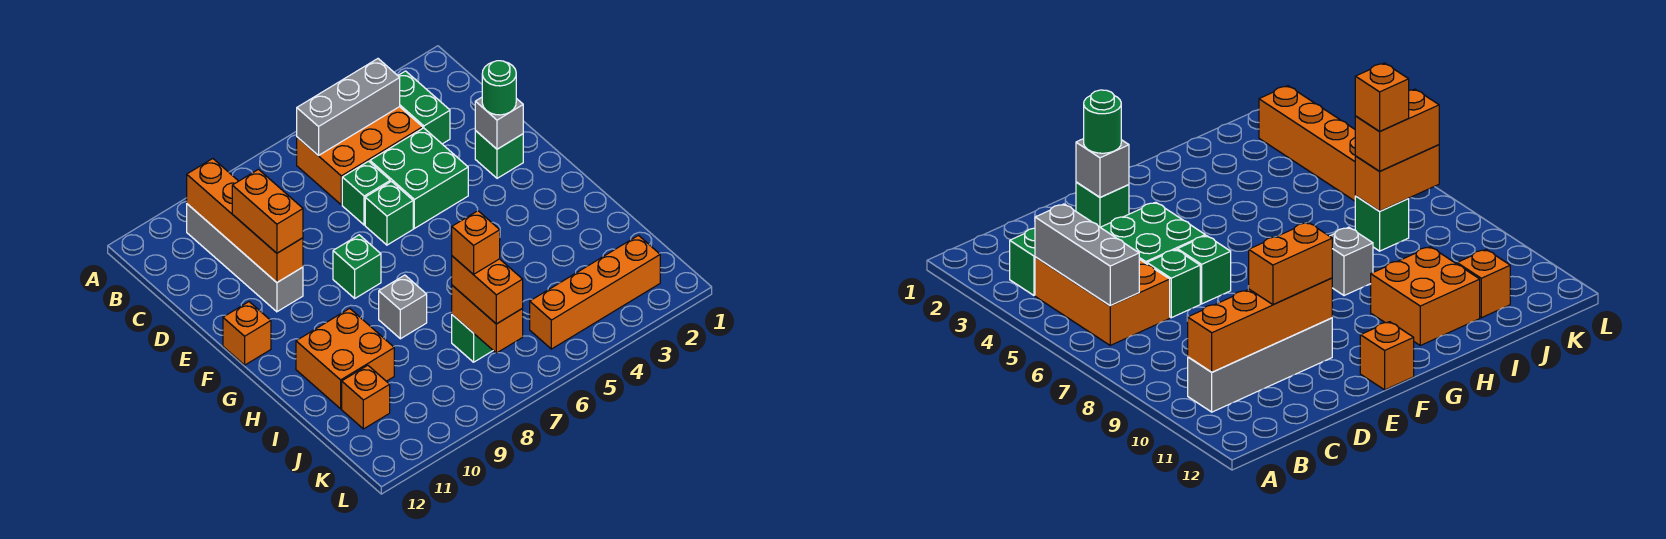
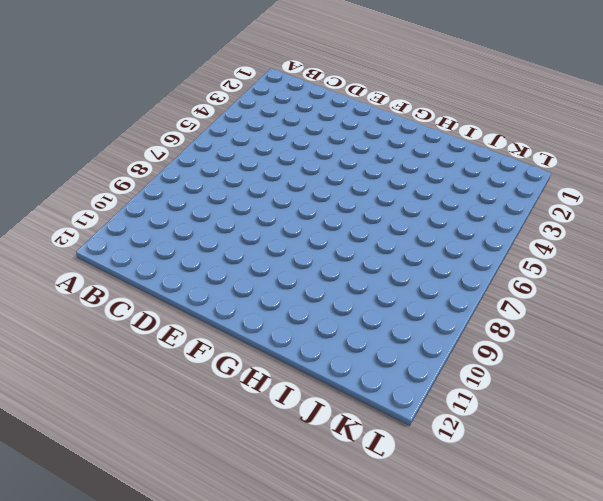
none -> green 1x2 brick [398,71,450,144]
none -> orange 2x3 brick [297,107,423,205]
none -> grey 1x4 brick [187,204,303,312]

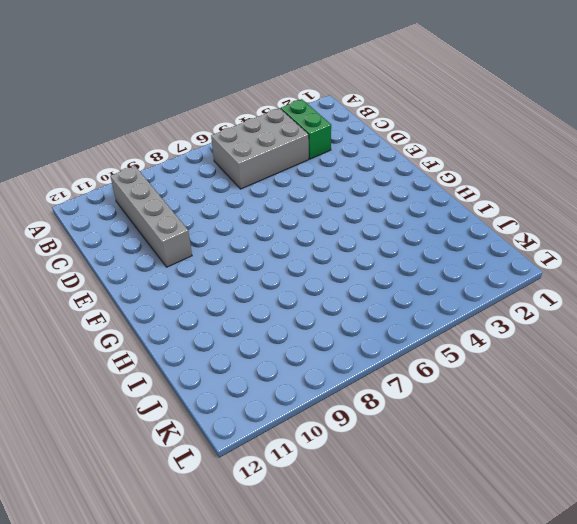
grey 2x3 brick [211,108,309,189] -> orange 2x3 brick [297,107,423,205]
none -> green 2x2 brick [370,128,468,228]
none -> green 1x1 brick [342,161,390,225]
none -> green 1x1 brick [475,131,523,178]

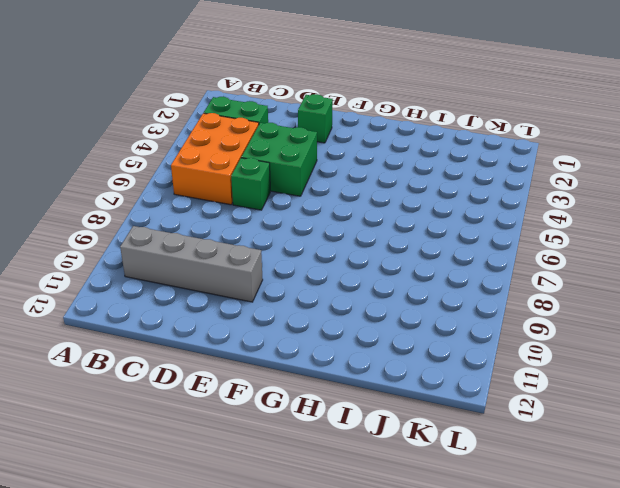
none -> green 1x1 brick [365,181,413,245]
none -> green 1x1 brick [333,235,381,298]
none -> orange 1x1 brick [223,302,271,365]

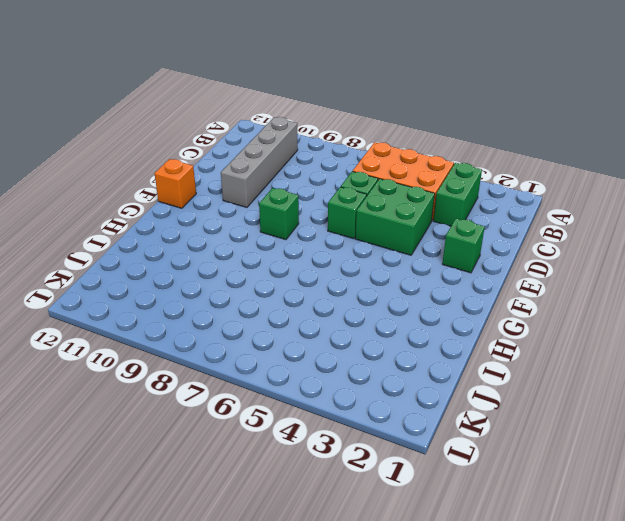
none -> grey 1x1 brick [379,275,427,339]
none -> orange 2x2 brick [296,308,394,409]
none -> green 1x1 brick [452,315,493,362]

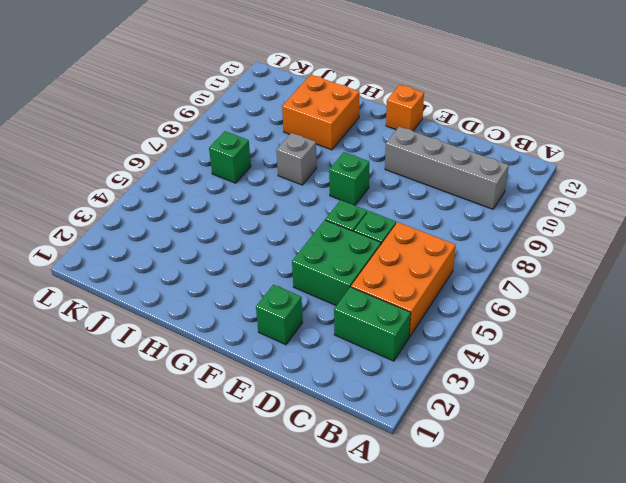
none -> orange 1x1 brick [342,365,390,429]
none -> orange 1x4 brick [530,235,660,349]
none -> grey 1x3 brick [297,59,400,155]

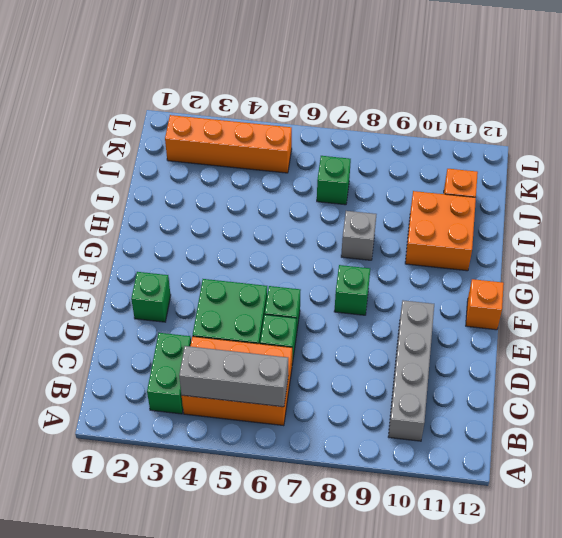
none -> orange 1x4 brick [187,159,303,282]
none -> grey 1x1 brick [475,97,523,149]
none -> orange 1x2 brick [452,285,523,353]

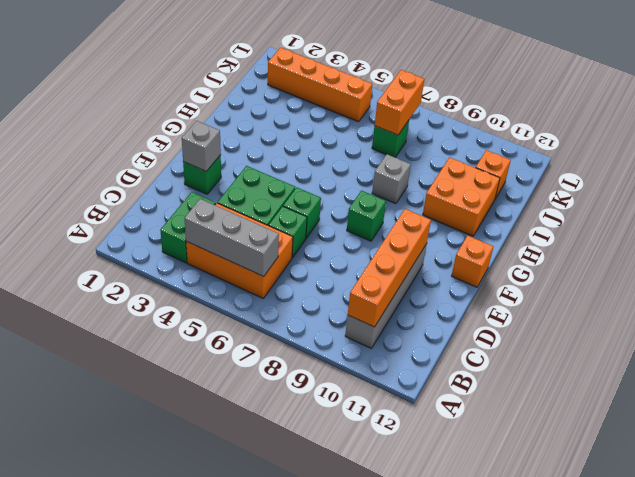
none -> orange 1x2 brick [232,169,303,253]
none -> green 1x1 round brick [482,61,516,115]
none -> orange 1x2 brick [452,256,523,324]

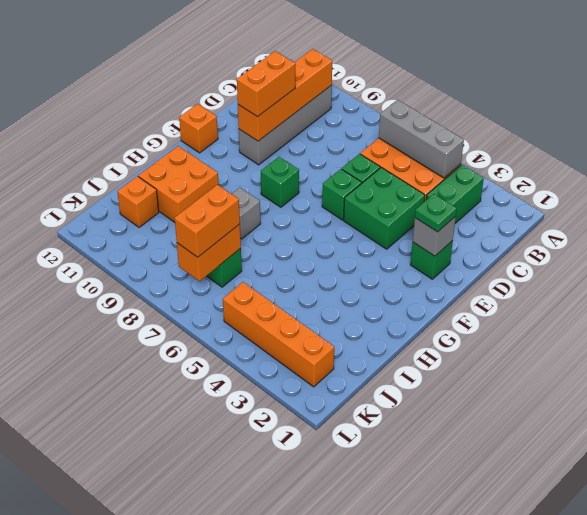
green 1x1 plate [415,194,457,232] -> green 1x1 round brick [482,61,516,115]
none -> orange 1x1 brick [452,211,500,274]

